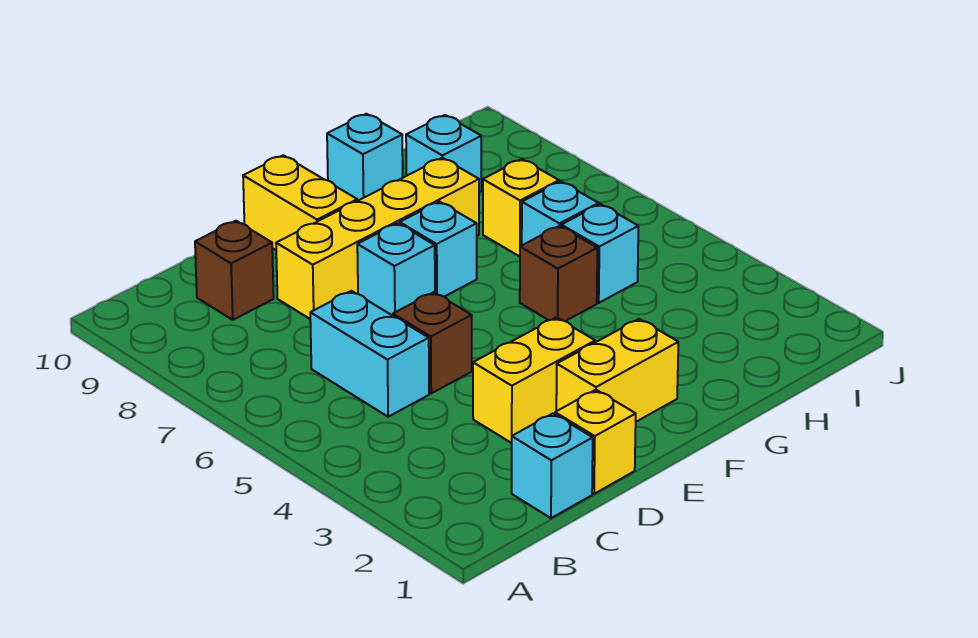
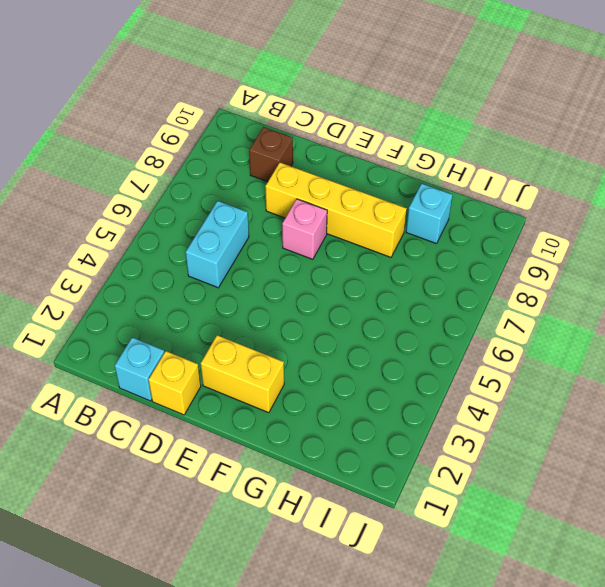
pink 1x1 brick [282,199,327,259] -> cyan 1x1 brick [357,223,435,316]
none -> yellow 1x2 brick [473,317,595,443]
none -> brown 1x1 brick [393,292,472,393]
none -> yellow 1x2 brick [243,155,357,250]

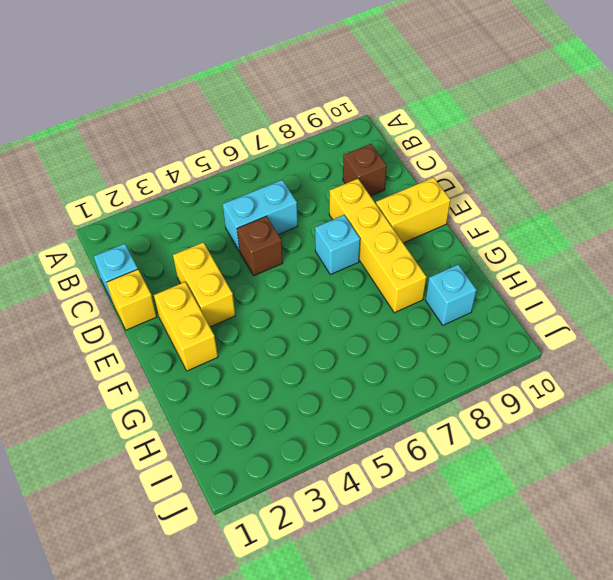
none -> cyan 1x1 brick [400,202,477,297]
none -> brown 1x1 brick [520,226,597,321]
none -> cyan 1x1 brick [327,114,403,201]

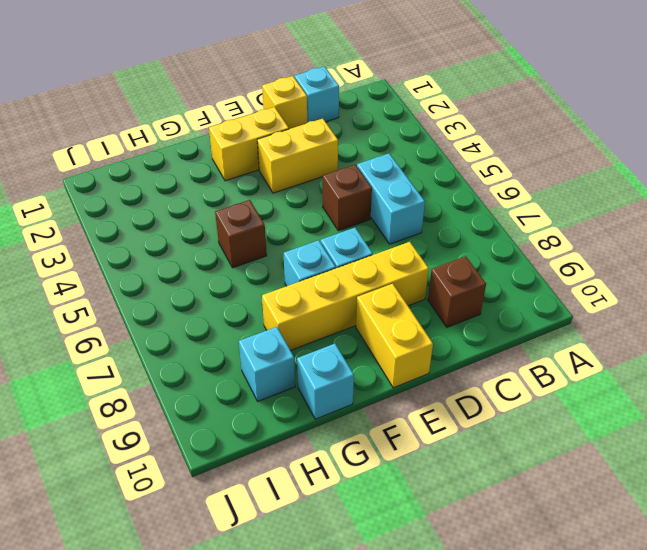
none -> cyan 1x1 brick [561,204,638,303]
none -> cyan 1x1 brick [522,182,599,245]
none -> yellow 1x1 brick [483,159,559,257]

